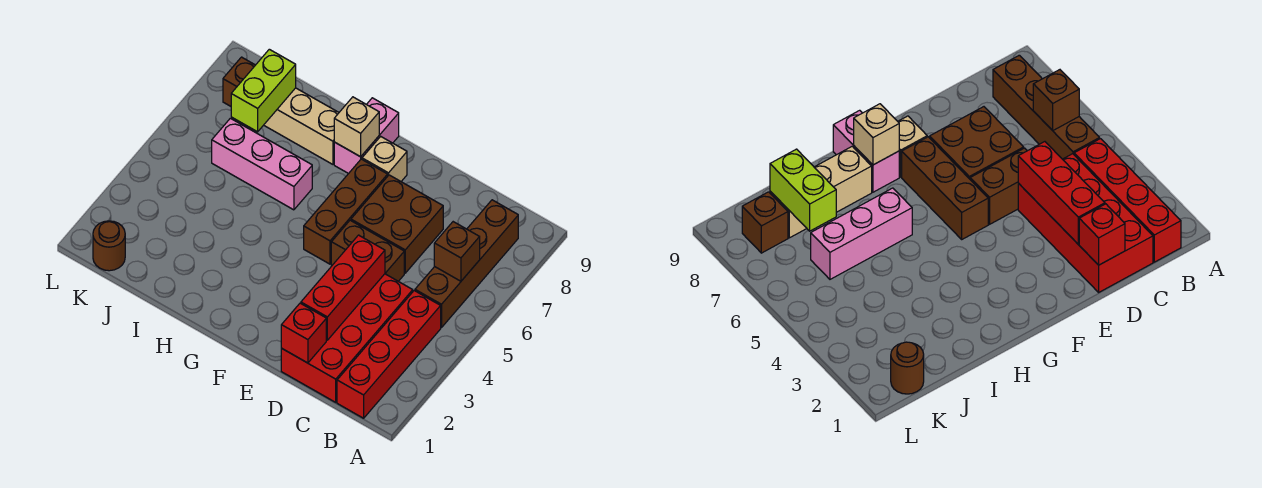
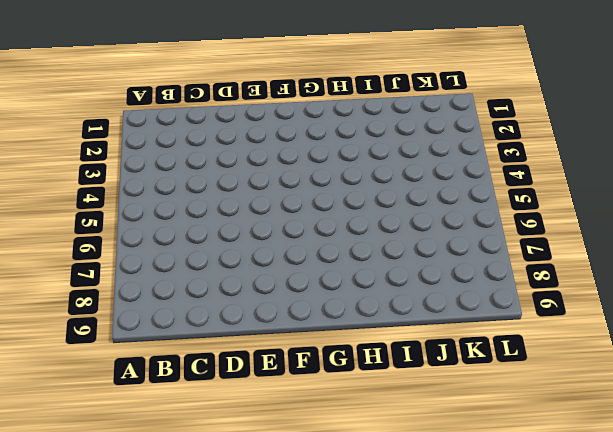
none -> red 1x4 brick [337,291,441,418]
none -> brown 1x4 brick [415,200,518,328]
none -> red 2x4 brick [281,274,413,402]

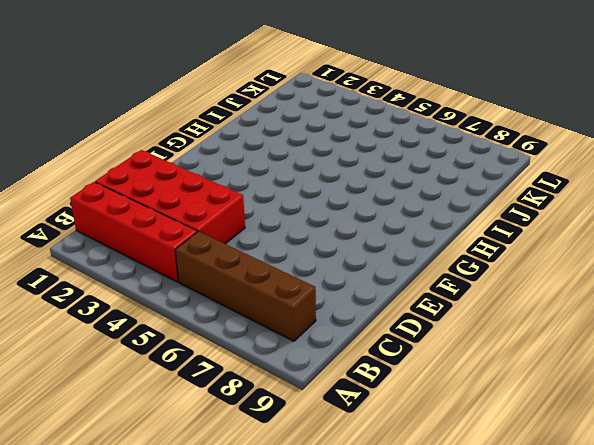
none -> brown 1x2 brick [331,220,404,281]
none -> brown 2x2 brick [351,175,443,273]
none -> brown 1x3 brick [304,159,388,264]

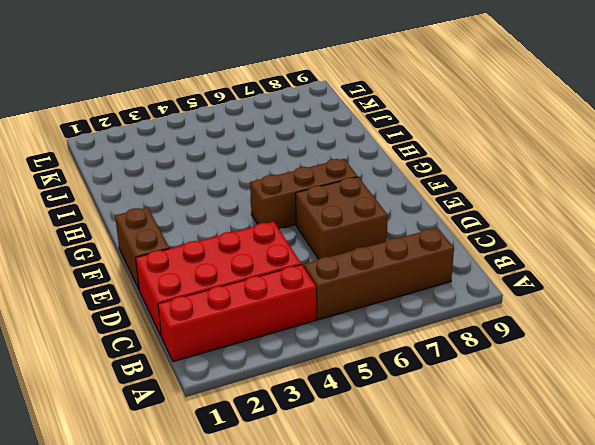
brown 1x2 brick [115,207,169,289] -> brown 1x2 brick moved to [331,220,404,281]
none -> tan 1x1 brick [362,136,407,181]
none -> pink 1x2 brick [334,98,399,174]
none -> pink 1x3 brick [212,118,312,210]

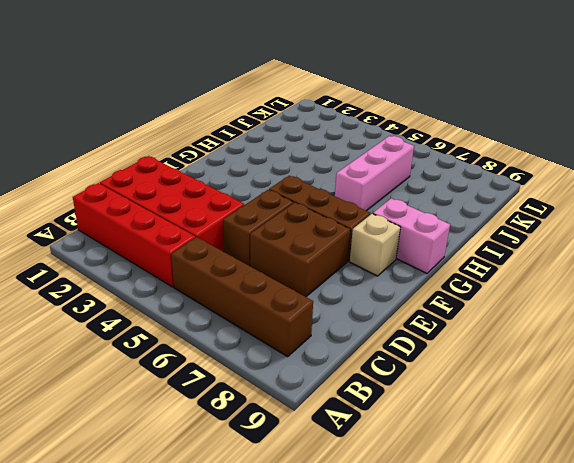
none -> tan 1x3 brick [264,88,339,164]
none -> brown 1x1 round brick [93,221,125,271]
none -> brown 1x1 brick [223,57,255,106]

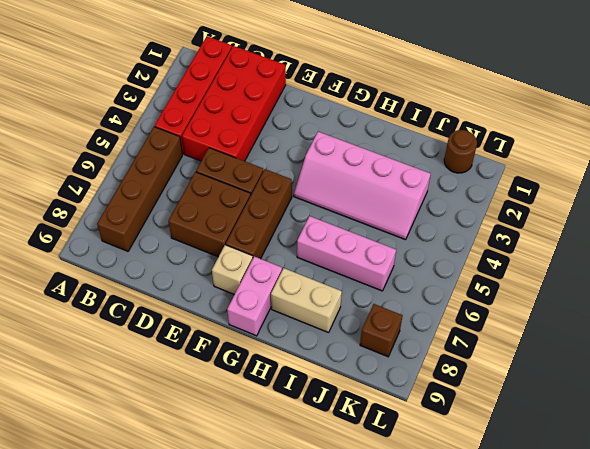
pink 2x4 slope [294,132,431,240] -> none
tan 1x2 brick [271,268,342,333] -> tan 1x3 brick [264,88,339,164]
none -> brown 1x1 brick [434,222,480,281]
none -> red 1x1 brick [281,303,326,363]
none -> red 1x3 brick [301,235,385,340]

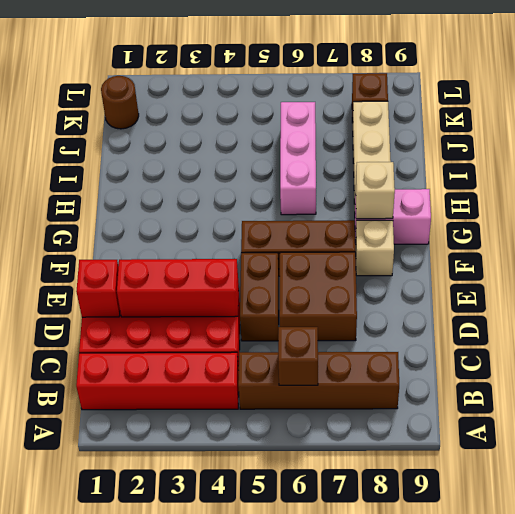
none -> lime 1x2 brick [231,49,296,132]

